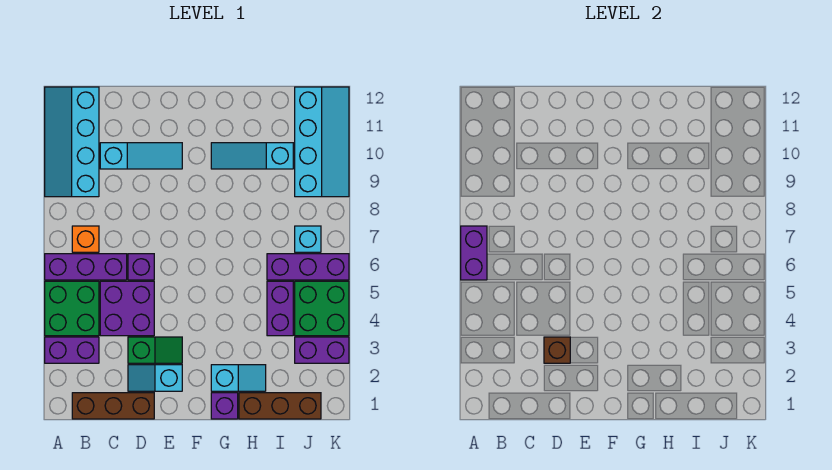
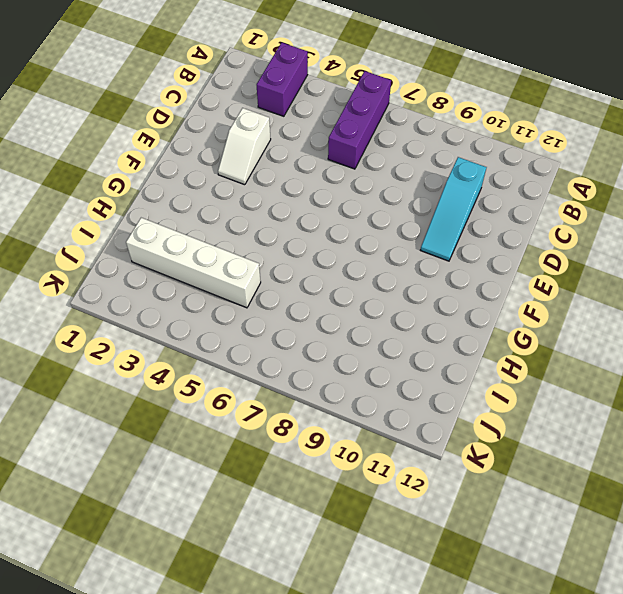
white 1x2 slope [218,108,271,185] -> green 1x2 slope [128,337,182,363]
white 1x4 brick [126,218,261,308] -> purple 1x2 brick [267,281,293,336]
none -> green 2x2 brick [45,281,99,336]
none -> cyan 2x4 slope [45,87,99,197]
none -> brown 1x3 brick [72,393,154,419]

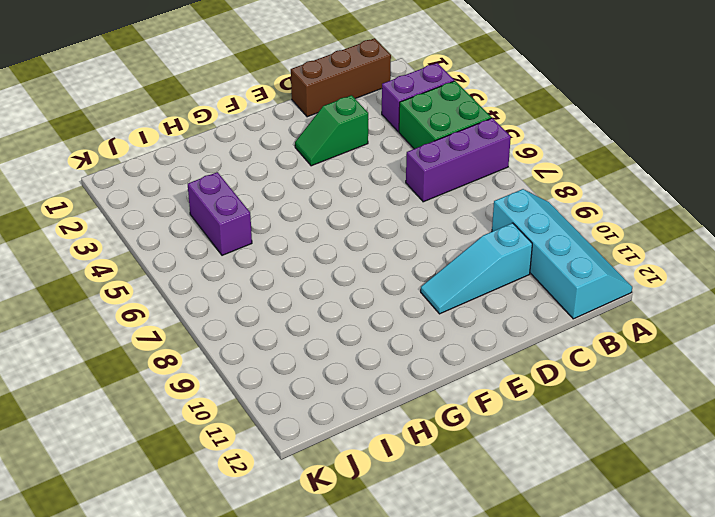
none -> orange 1x1 brick [72,226,99,252]
none -> purple 2x2 brick [100,281,154,336]
none -> cyan 1x2 slope [128,365,182,391]

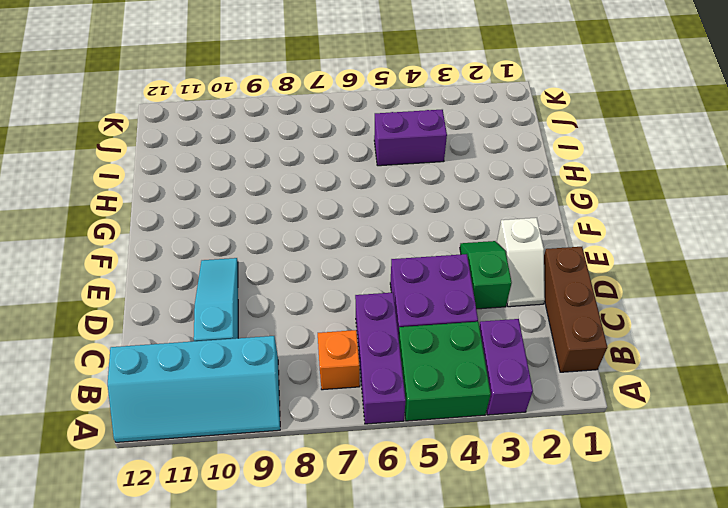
white 1x2 slope [497,218,545,307] -> cyan 1x2 slope [128,365,182,391]
none -> purple 1x1 brick [128,254,154,280]
none -> purple 1x1 brick [211,393,238,419]
none -> cyan 1x2 slope [211,365,266,391]

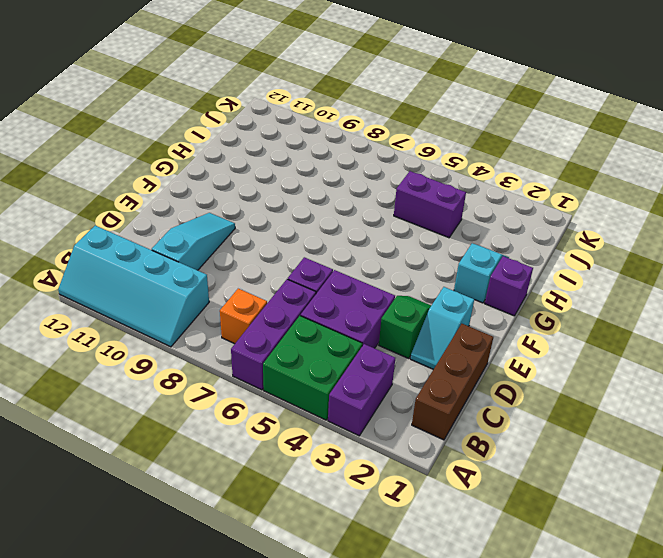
none -> cyan 1x3 slope [211,143,293,169]
none -> brown 1x3 brick [239,393,321,419]
none -> purple 1x3 brick [267,254,349,280]

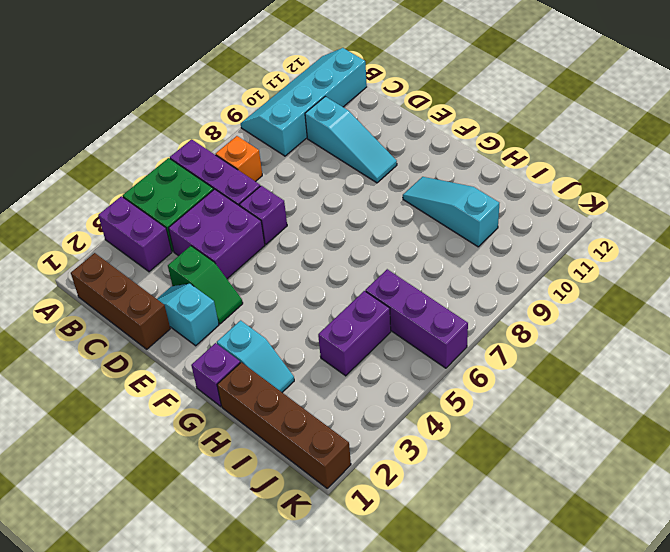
brown 1x4 brick [217,362,351,488] -> brown 1x3 brick [239,393,321,419]
none -> purple 1x2 brick [295,337,349,363]
none -> green 2x2 brick [295,281,349,336]
none -> cyan 1x1 brick [295,226,321,252]

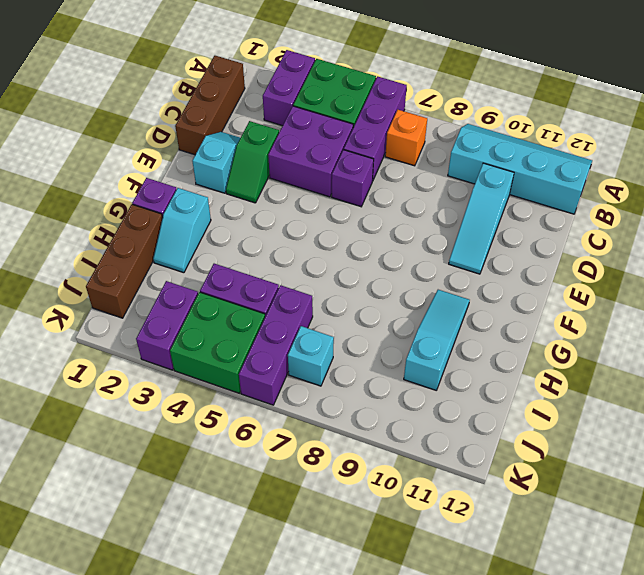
none -> cyan 2x4 slope [295,87,349,197]
none -> purple 1x2 brick [461,226,487,280]
none -> brown 1x1 brick [544,337,570,363]

